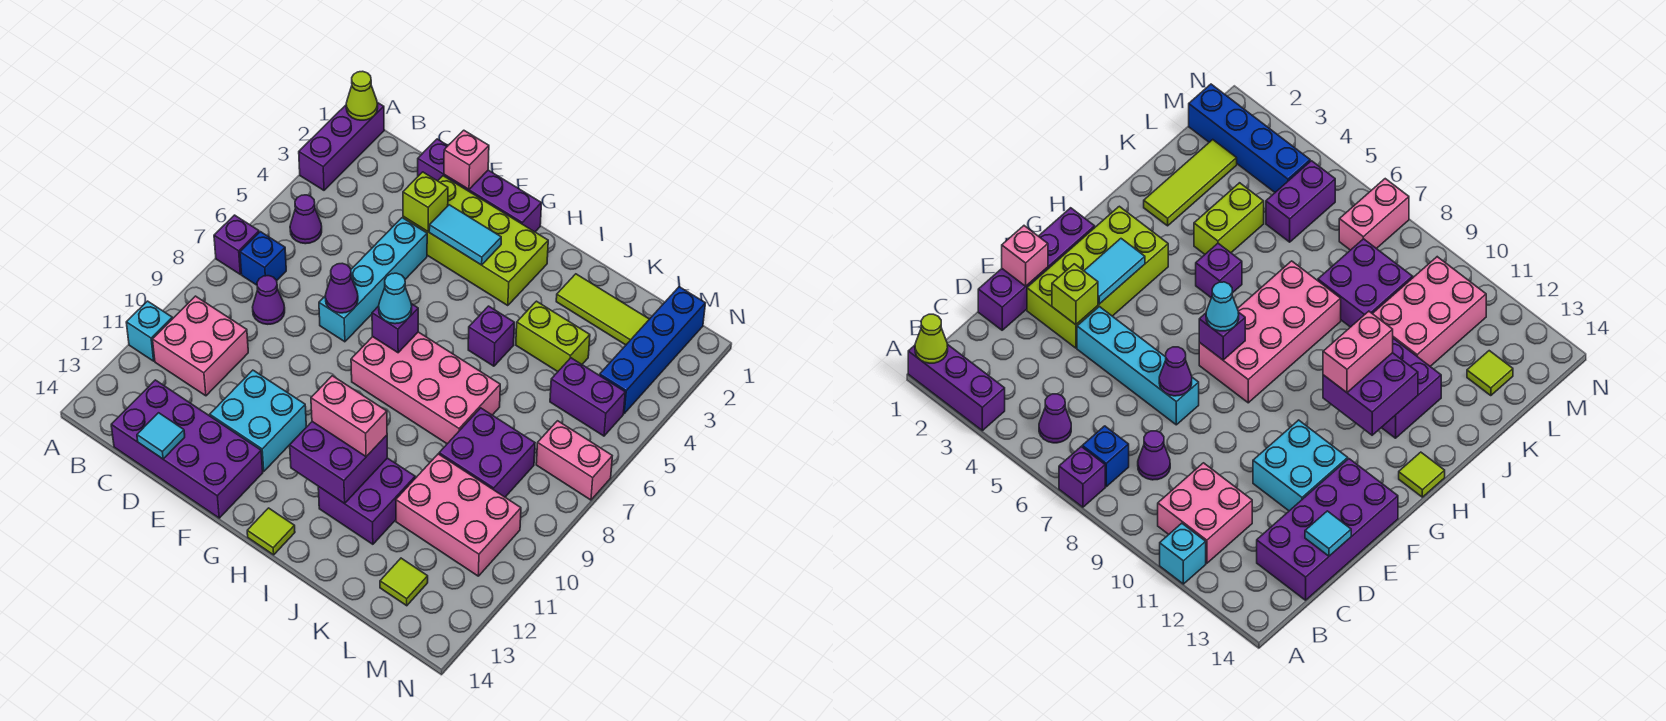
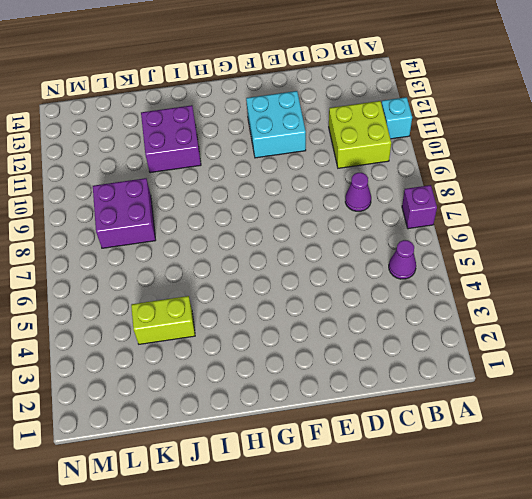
lime 2x2 brick [329,101,391,168] -> pink 2x2 brick [152,296,248,396]
none -> purple 1x3 brick [299,103,384,190]
none -> blue 1x1 brick [240,232,286,285]
none -> purple 2x4 brick [111,380,263,518]
none -> purple 1x4 brick [418,139,541,232]

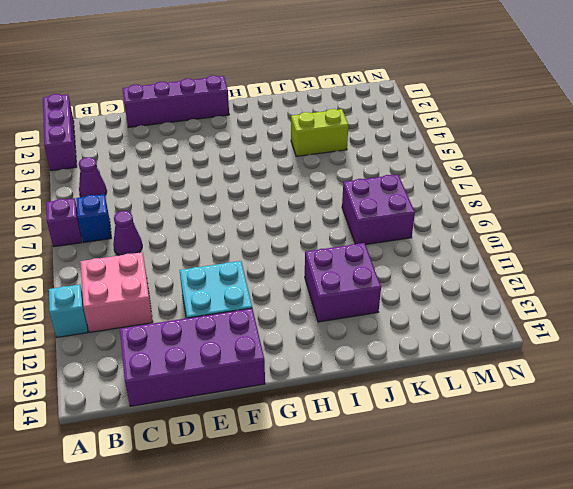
none -> lime 2x4 brick [403,176,548,306]
none -> cyan 1x4 brick [319,218,427,342]
none -> pink 2x4 brick [351,332,500,444]
none -> lime 1x1 tile [247,508,295,555]

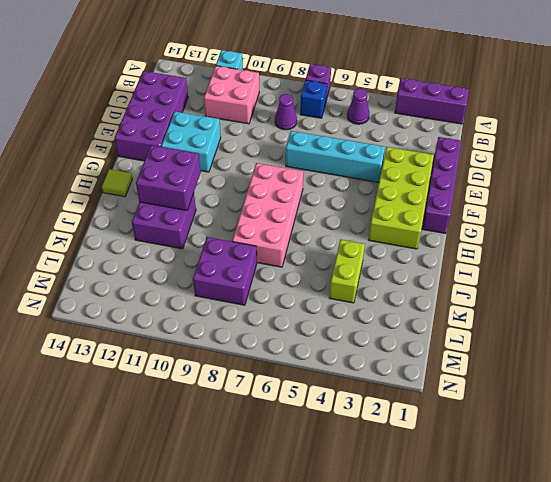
none -> purple 1x1 brick [468,306,514,366]
none -> lime 1x3 tile [556,274,649,345]
none -> pink 2x3 brick [396,454,521,576]
none -> purple 1x2 brick [550,358,625,436]

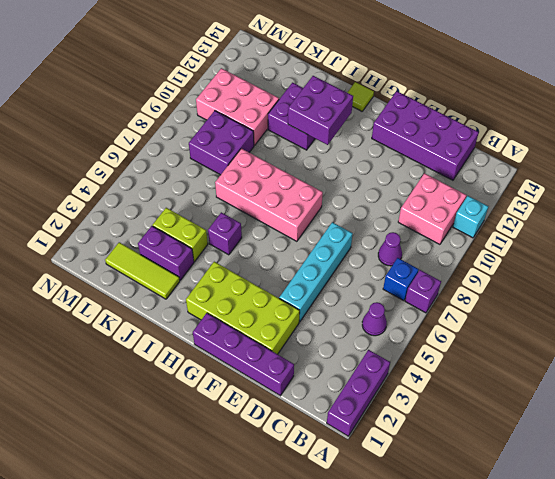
purple 1x2 brick [138,226,194,280] -> purple 1x2 brick moved to [550,358,625,436]
none -> cyan 2x2 brick [210,370,306,471]
none -> lime 1x1 tile [380,558,428,606]
none -> blue 1x4 brick [600,287,705,413]
none -> pink 1x2 brick [536,421,612,500]

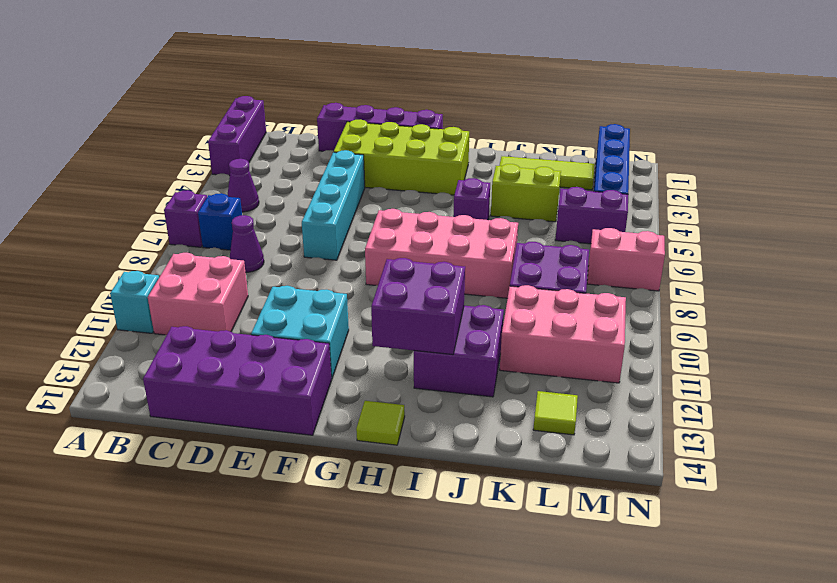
none -> lime 1x1 cone [346,71,378,120]
none -> cyan 1x1 tile [137,413,185,459]
none -> pink 1x1 brick [444,130,489,189]
none -> lime 1x1 brick [403,172,448,232]

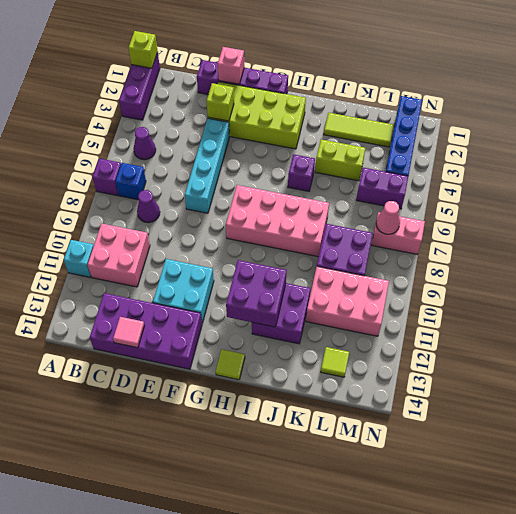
lime 1x1 brick [129,31,158,68] -> lime 1x1 cone [346,71,378,120]
pink 1x1 tile [113,317,145,348] -> cyan 1x1 tile [137,413,185,459]
pink 1x1 cone [376,201,400,234] -> none
none -> purple 1x1 cone [325,263,358,313]
none -> cyan 1x2 tile [429,205,501,265]
none -> purple 1x1 brick [372,304,418,353]
none -> cyan 1x1 cone [379,273,412,324]

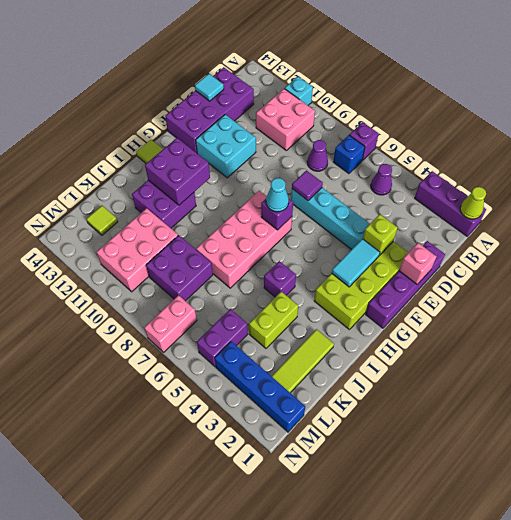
purple 1x1 tile [292,171,323,201] -> purple 1x1 cone [325,263,358,313]
none -> pink 1x2 brick [311,376,387,457]

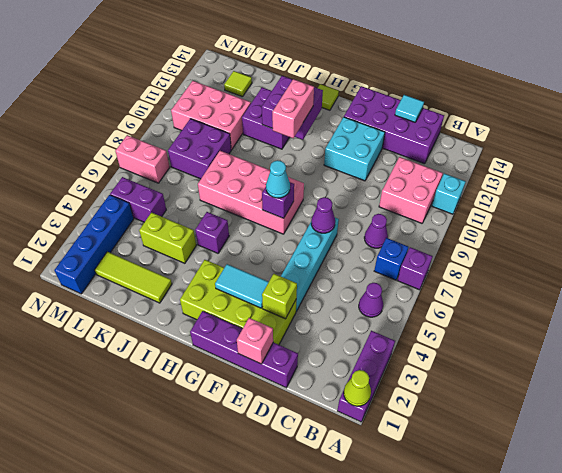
pink 1x2 brick [272,79,314,138] -> pink 1x2 brick turned to [311,376,387,457]

